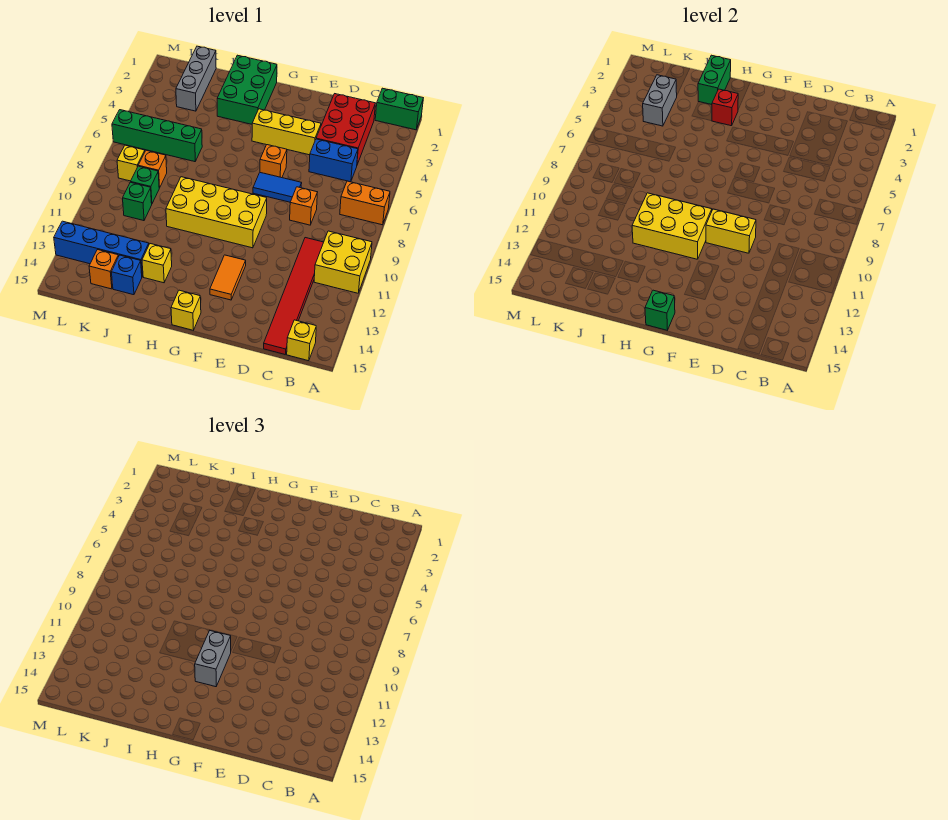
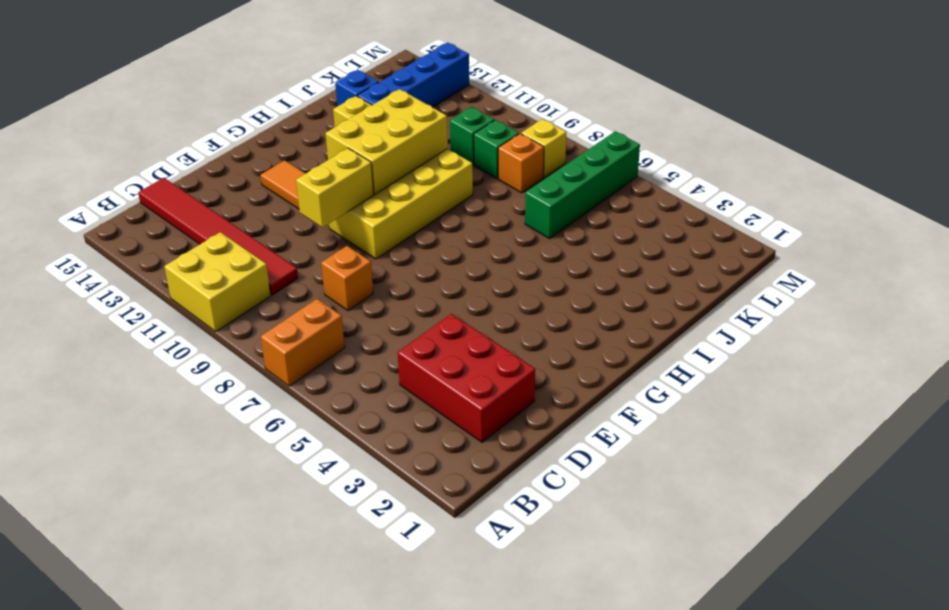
none -> green 1x2 brick [375,88,423,130]
none -> yellow 1x1 brick [287,320,316,361]
none -> blue 1x2 brick [309,139,358,182]
none -> yellow 1x3 brick [252,109,321,155]

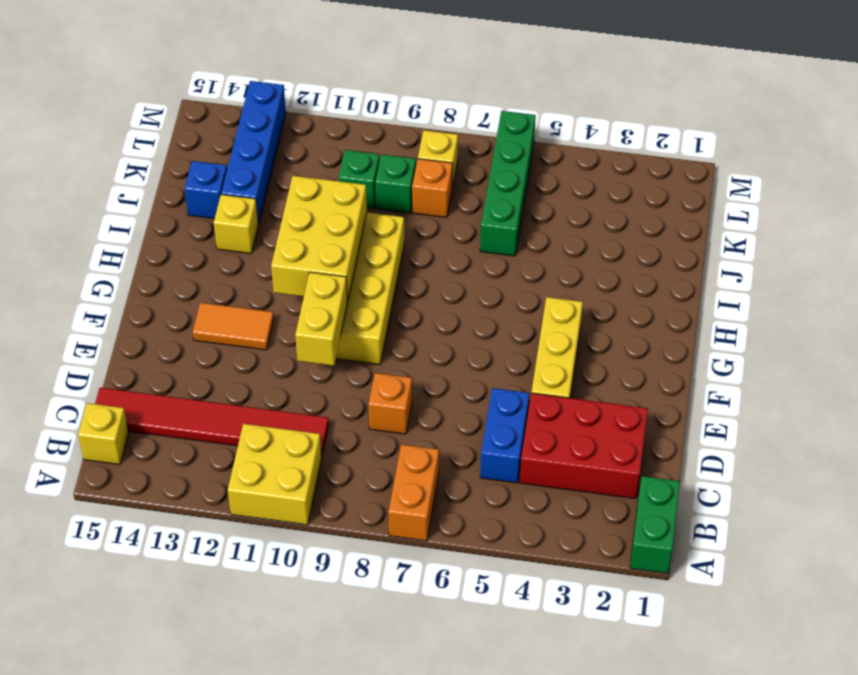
none -> blue 1x2 tile [253,173,302,202]
none -> orange 1x1 brick [260,145,287,178]
none -> yellow 1x1 brick [171,290,201,330]
none -> green 2x3 brick [217,55,277,124]

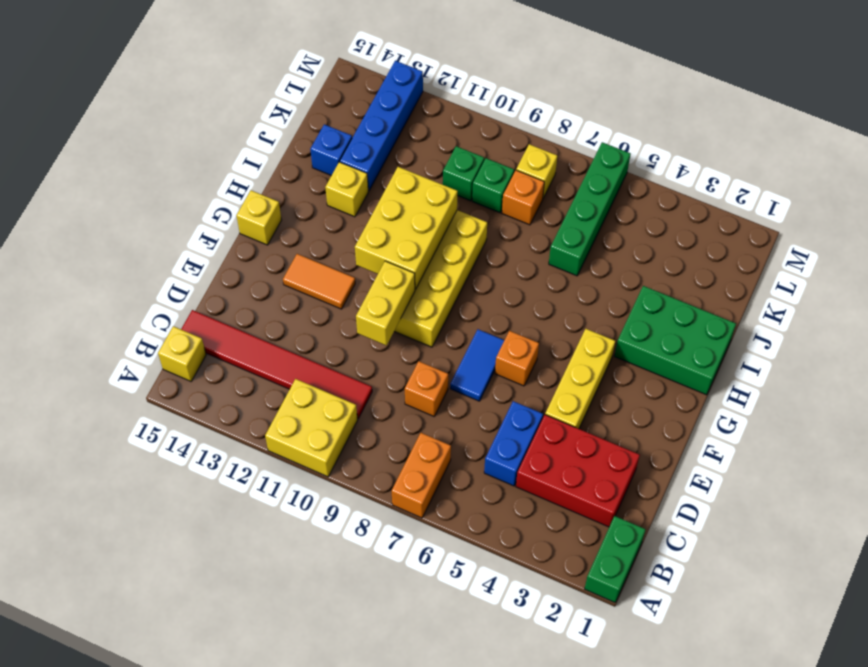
none -> grey 1x3 brick [176,46,216,111]
none -> orange 1x1 brick [89,250,119,289]
none -> green 1x1 brick [645,290,675,330]
none -> red 1x1 brick [712,89,738,126]

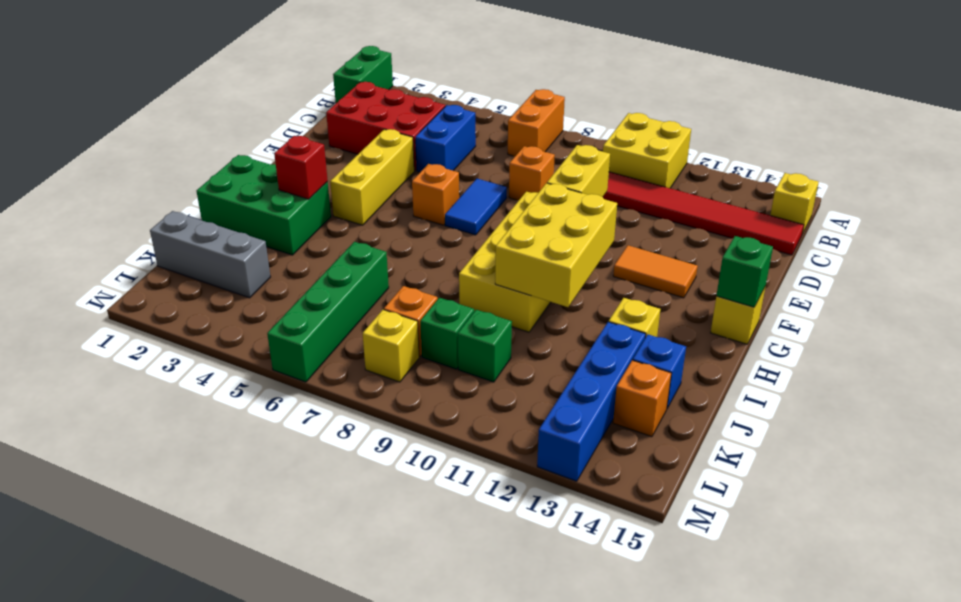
none -> green 1x2 brick [698,55,731,105]
none -> grey 1x2 brick [643,75,677,126]
none -> grey 1x2 brick [195,631,231,687]

